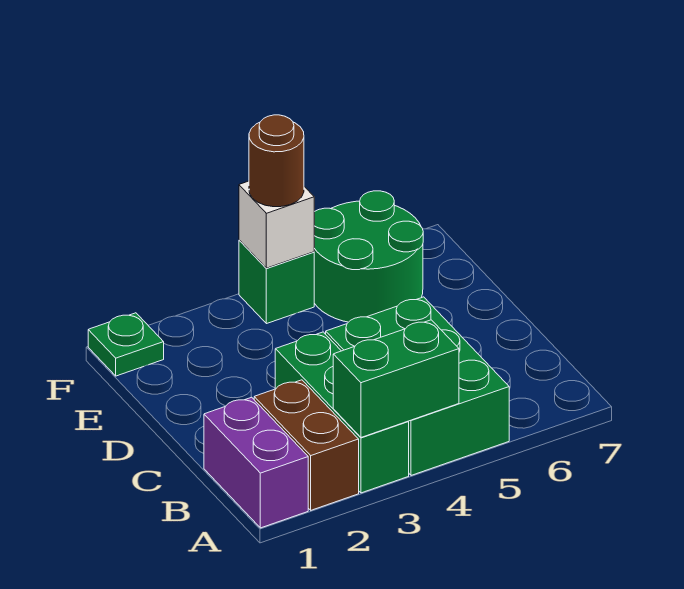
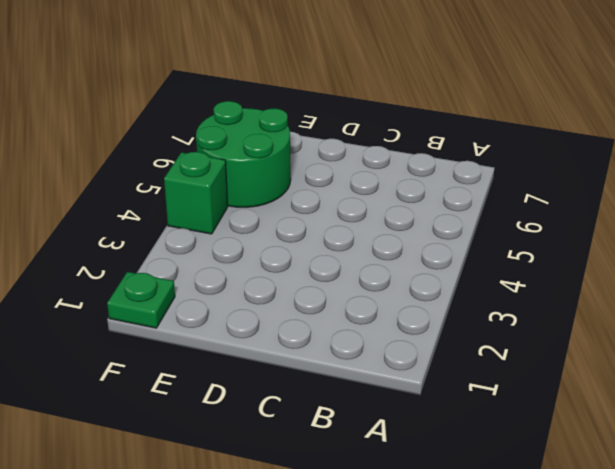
none -> purple 1x2 brick [204,397,308,528]
none -> brown 1x2 brick [254,380,359,510]

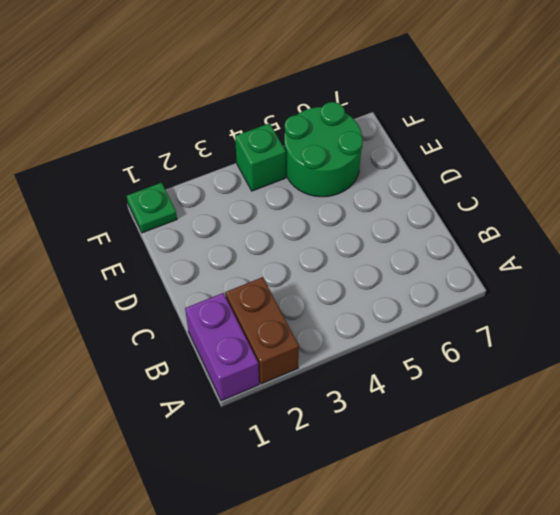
none -> green 1x3 brick [275,332,409,493]
none -> green 2x3 brick [326,297,509,475]

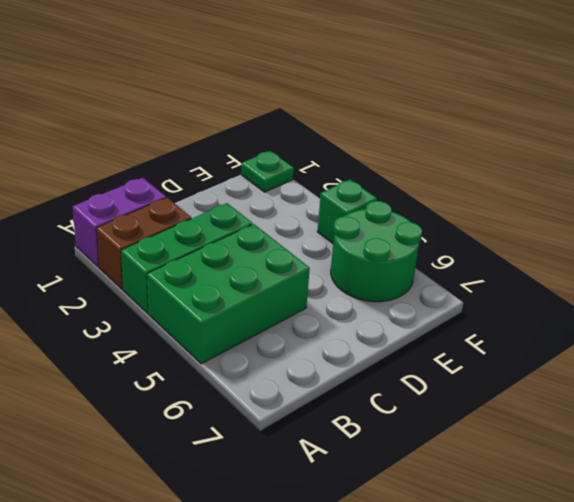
none -> green 1x2 brick [333,320,459,437]
none -> white 1x1 brick [239,181,314,268]

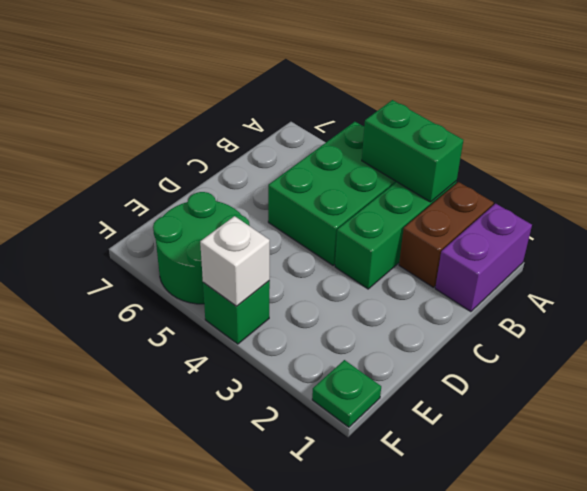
none -> brown 1x1 round brick [249,115,304,207]

